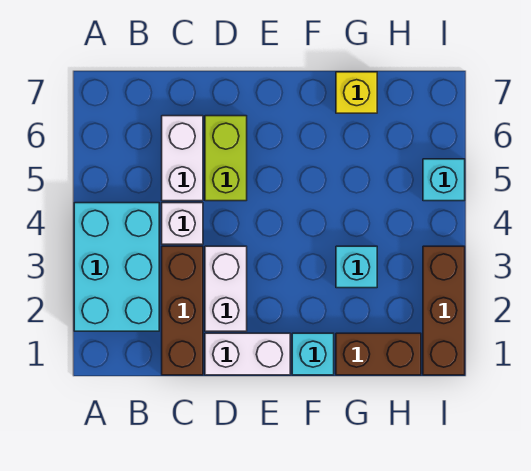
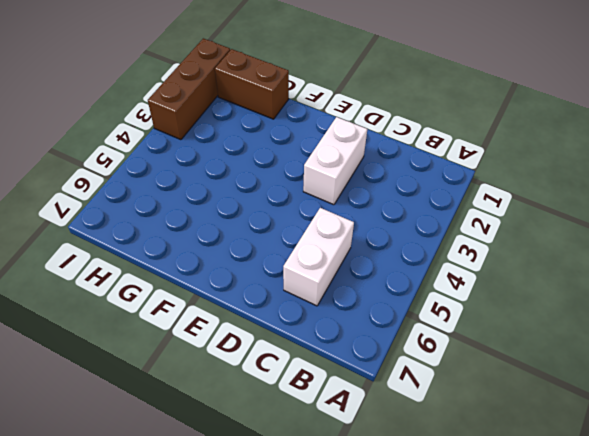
none -> cyan 2x3 brick [74,203,159,331]
none -> brown 1x3 brick [162,246,203,375]
none -> white 1x1 brick [162,203,203,244]

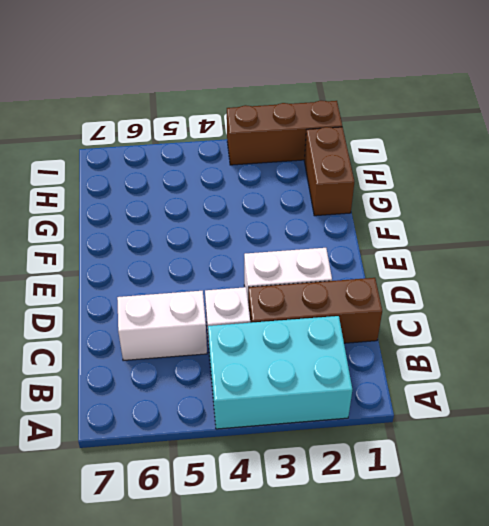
none -> white 1x2 brick [205,333,290,375]
none -> lime 1x2 brick [205,116,247,201]
none -> cyan 1x1 brick [292,333,334,375]

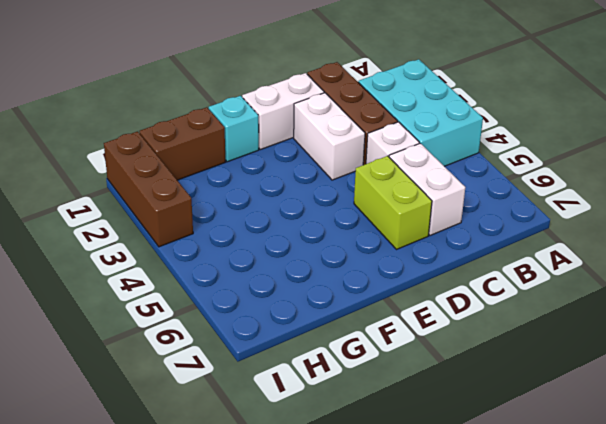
none -> cyan 1x1 brick [336,246,377,288]
none -> yellow 1x1 brick [336,72,377,113]
none -> cyan 1x1 brick [423,159,465,201]

